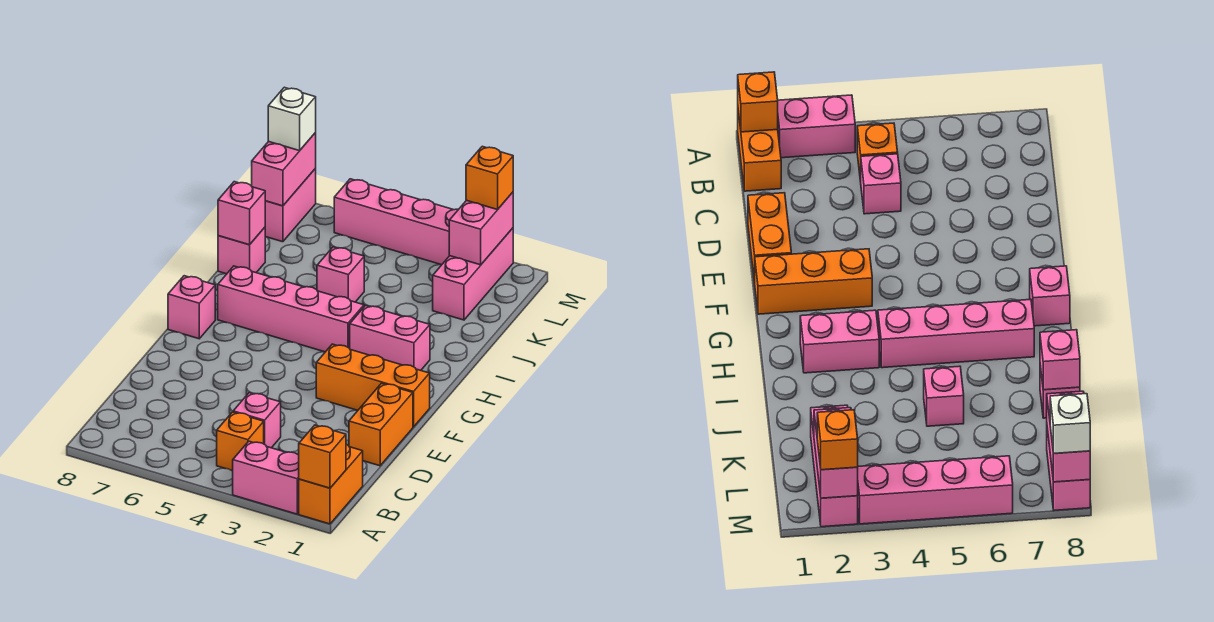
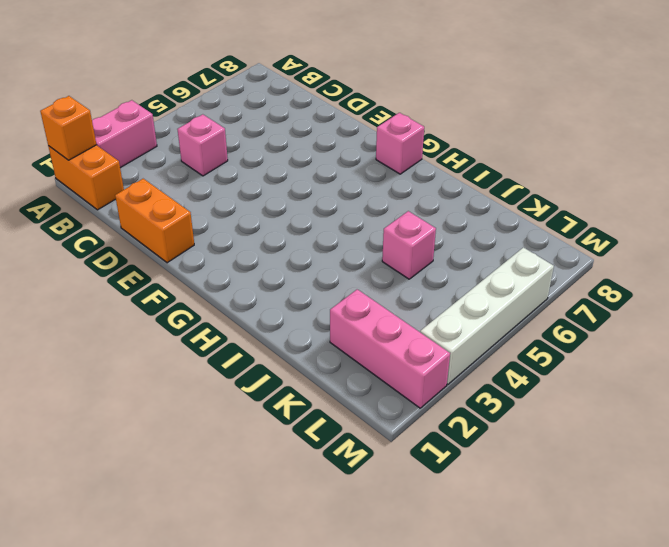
white 1x4 brick [420,247,554,384] -> pink 1x4 brick [334,179,458,265]
none -> orange 1x1 brick [217,412,264,471]
none -> orange 1x3 brick [316,344,430,427]
none -> pink 1x2 brick [350,305,430,370]

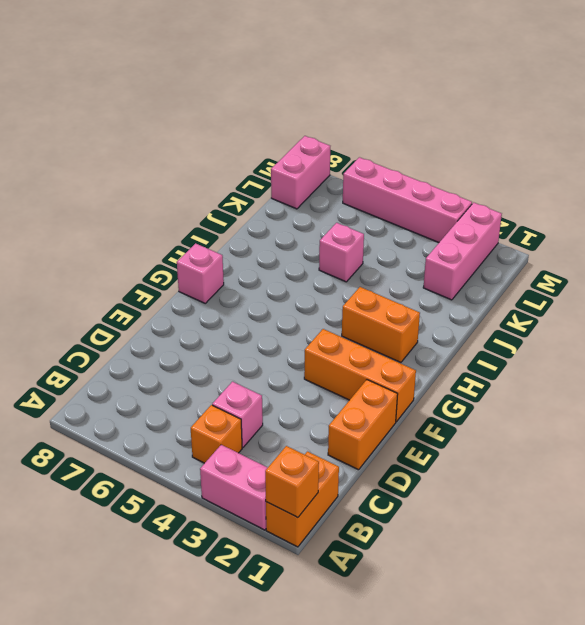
orange 1x2 brick [342,287,420,362] -> pink 1x2 brick [350,305,430,370]
none -> pink 1x4 brick [218,266,364,352]
none -> pink 1x1 brick [218,227,265,274]
none -> pink 1x1 brick [218,182,265,245]

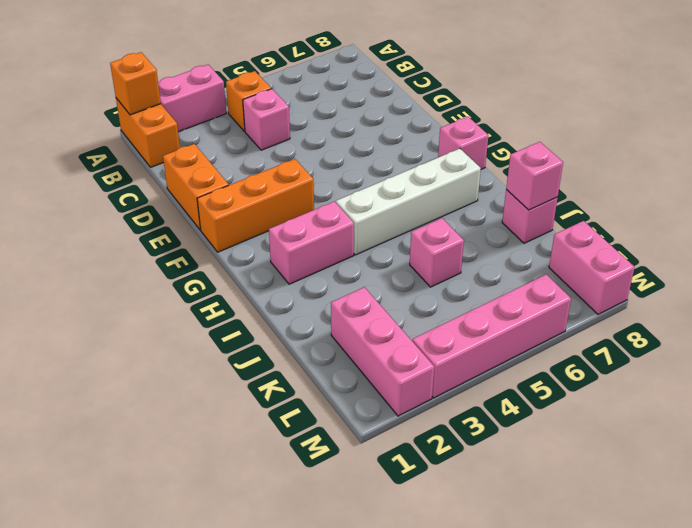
white 1x4 brick [336,149,481,255] -> pink 1x4 brick [218,266,364,352]
none -> pink 1x2 brick [449,192,513,265]
none -> pink 1x2 brick [252,133,316,206]
none -> orange 1x1 brick [466,146,513,210]

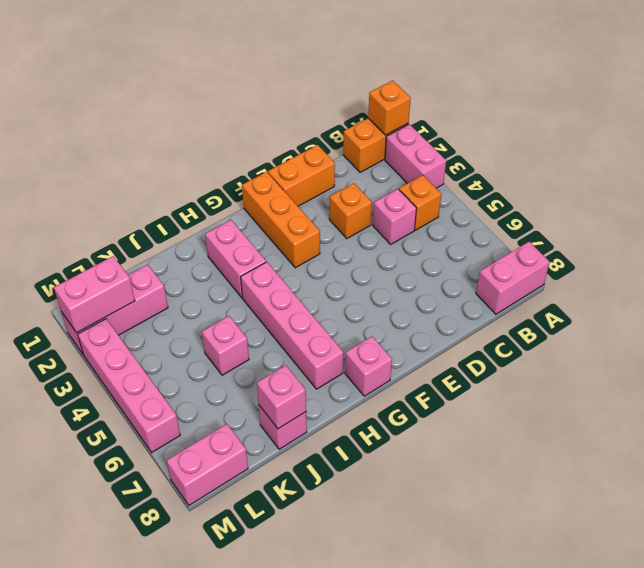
pink 1x2 brick [476,242,550,314] -> pink 1x2 brick moved to [252,133,316,206]
orange 1x1 brick [329,183,372,238] -> orange 1x1 brick moved to [466,146,513,210]
none -> white 1x1 brick [268,87,316,151]

